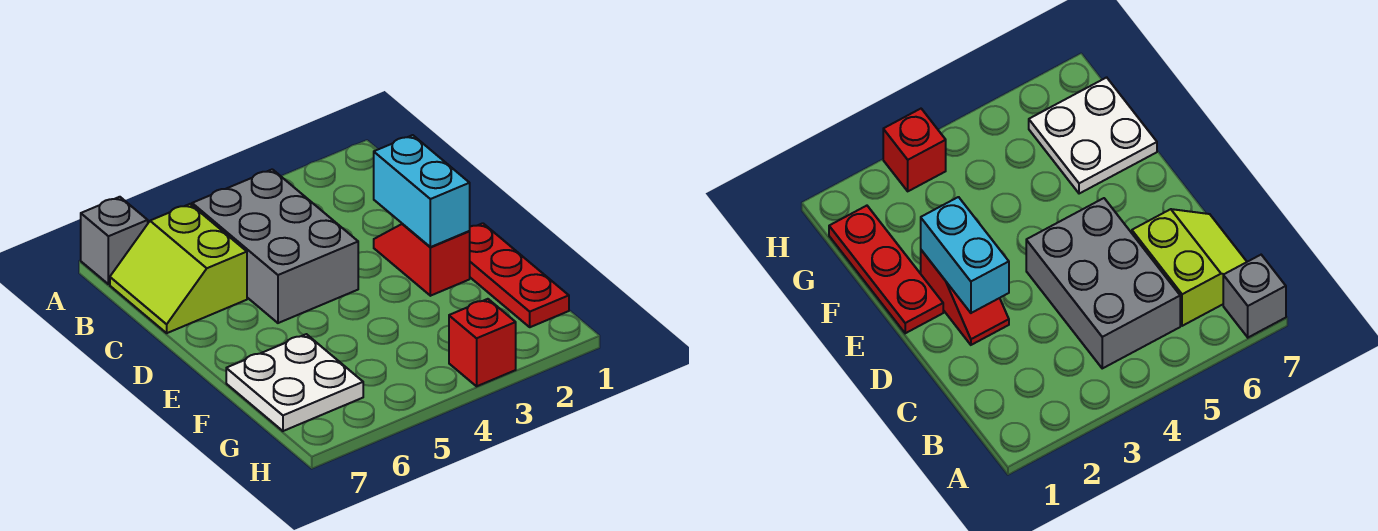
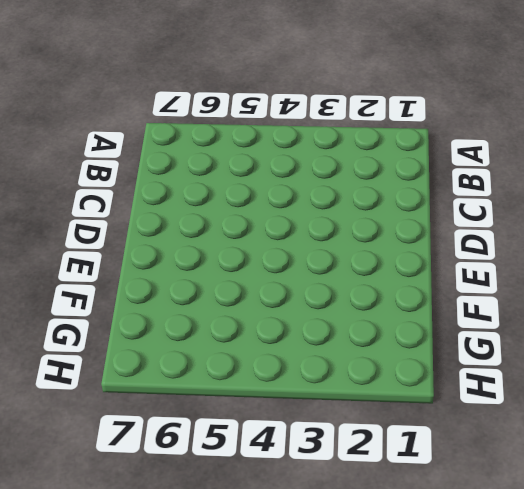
none -> grey 1x1 brick [81,197,148,284]
none -> grey 2x3 brick [192,169,358,323]

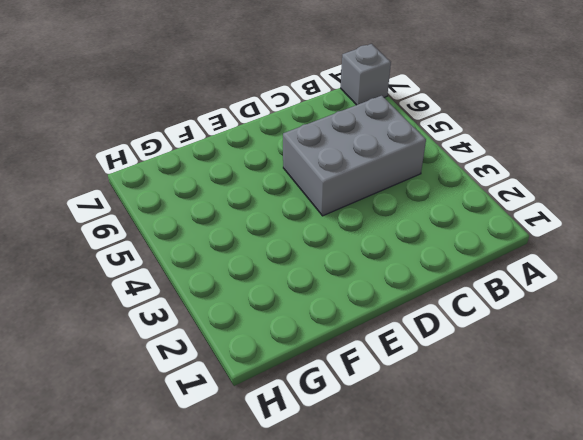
none -> lime 2x2 slope [110,204,247,333]
none -> red 1x2 slope [374,224,470,296]

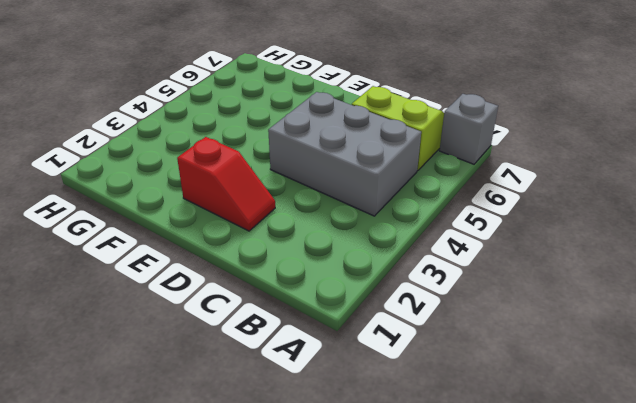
none -> red 1x3 plate [470,223,569,327]
none -> white 2x2 plate [226,334,363,431]

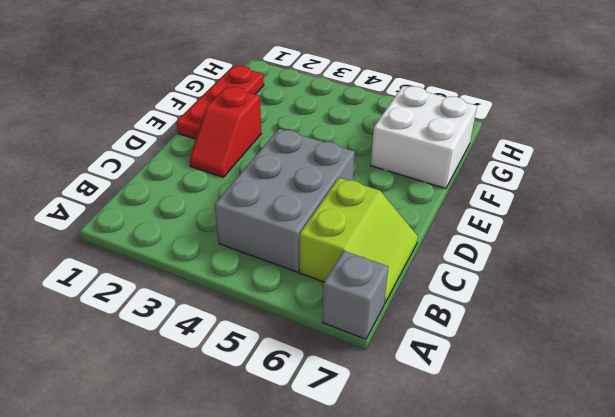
white 2x2 brick [371,86,477,189] -> white 2x2 plate [226,334,363,431]
none -> red 1x1 brick [449,299,516,386]
none -> cyan 1x2 brick [374,135,470,247]

